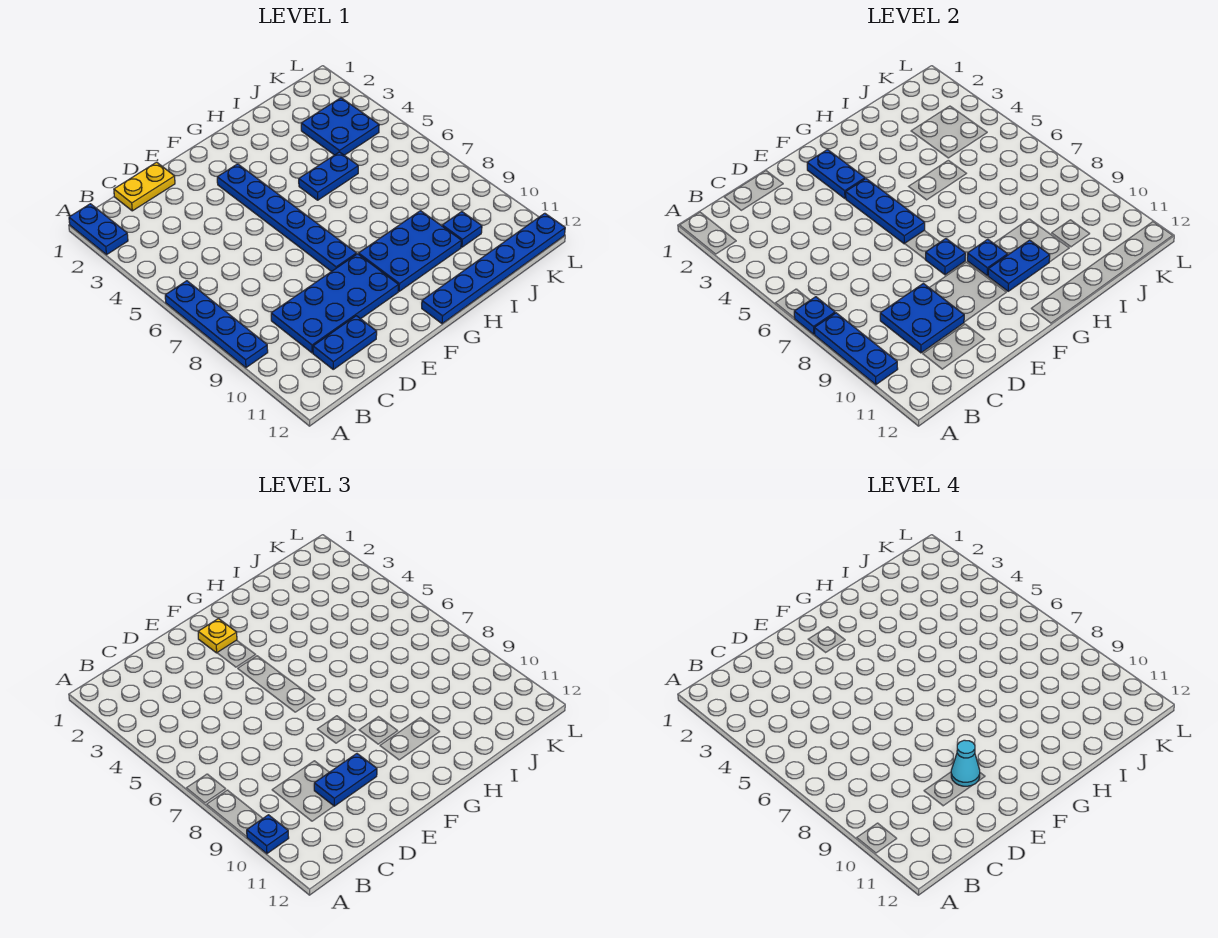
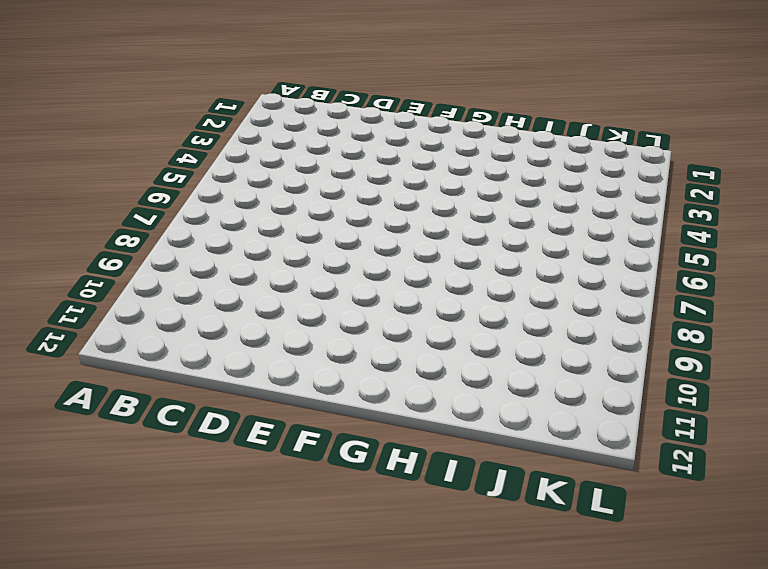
none -> blue 1x2 plate [69,204,128,255]
none -> blue 1x4 plate [165,281,268,368]
none -> yellow 1x2 plate [114,162,175,211]

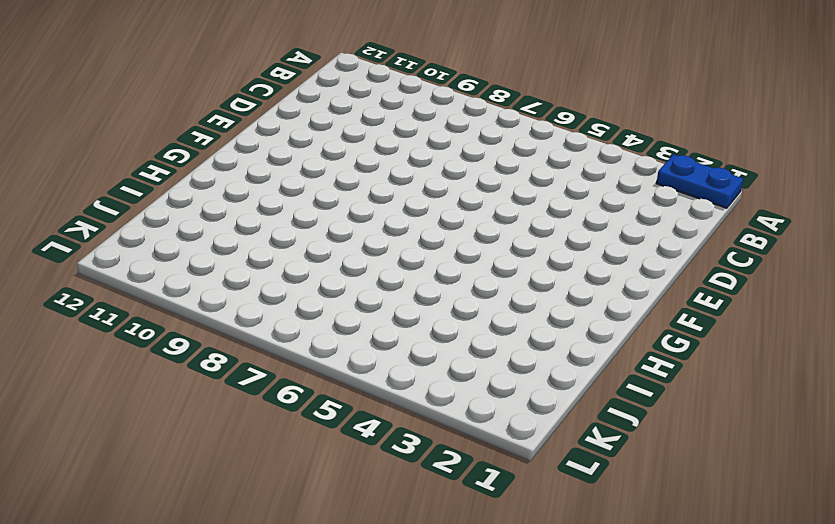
none -> blue 1x4 plate [165,281,268,368]
none -> yellow 1x2 plate [114,162,175,211]
none -> blue 2x4 plate [271,254,398,353]

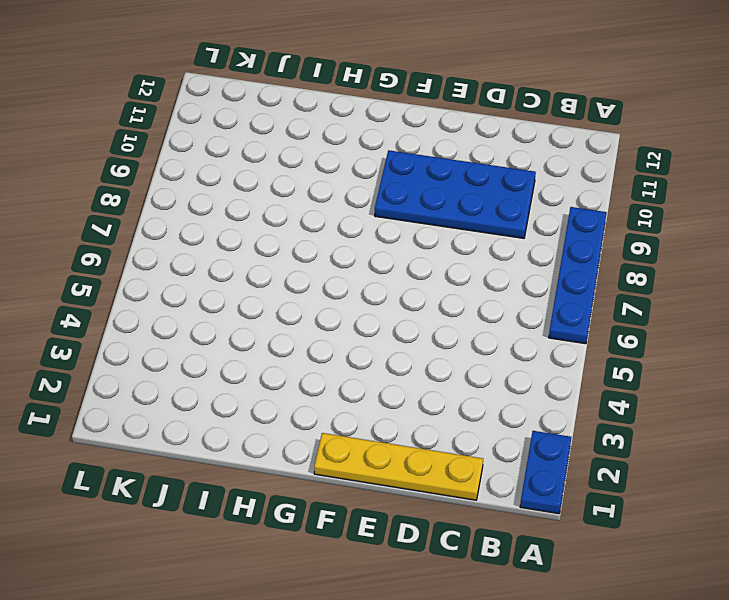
yellow 1x4 plate [314,433,483,500] -> yellow 1x2 plate [114,162,175,211]
none -> blue 1x2 plate [313,316,377,369]
none -> blue 1x6 plate [217,164,357,272]
none -> blue 2x3 plate [359,211,461,291]

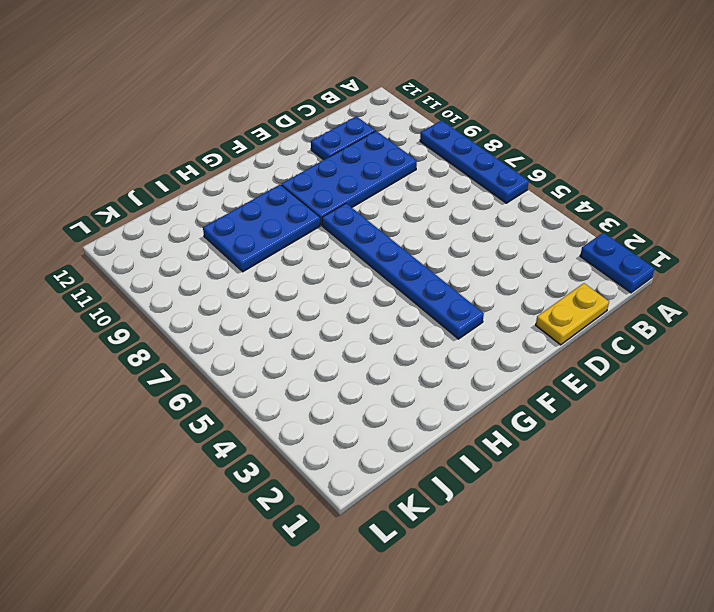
none -> blue 1x6 plate [422,213,565,324]
none -> blue 1x2 plate [299,152,358,200]
none -> blue 2x2 plate [301,98,379,155]

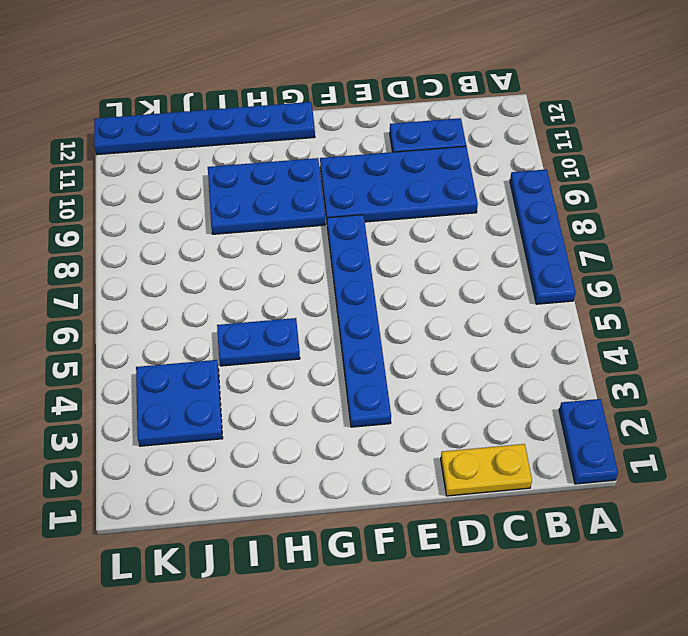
none -> blue 1x1 plate [442,212,482,247]
none -> blue 1x1 plate [794,297,835,334]
none -> blue 1x3 plate [814,313,898,385]

